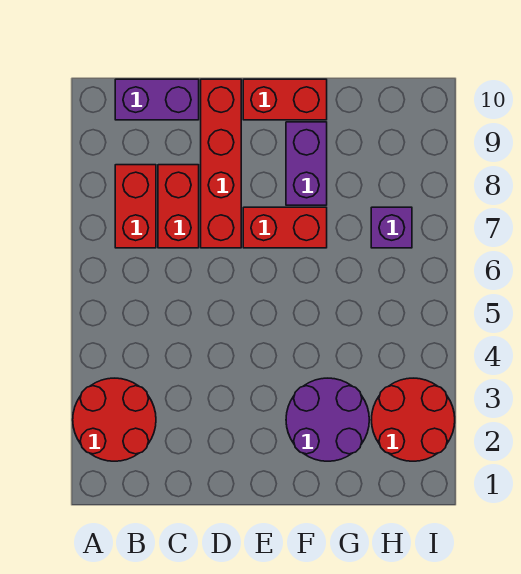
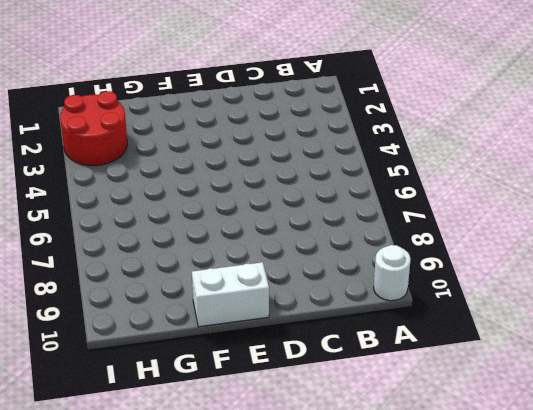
white 1x1 round brick [374,245,410,301] -> none
white 1x2 brick [192,262,269,327] -> red 1x2 brick [243,79,327,120]
none -> red 2x2 round brick [73,378,156,461]
none -> red 1x2 brick [115,165,156,248]

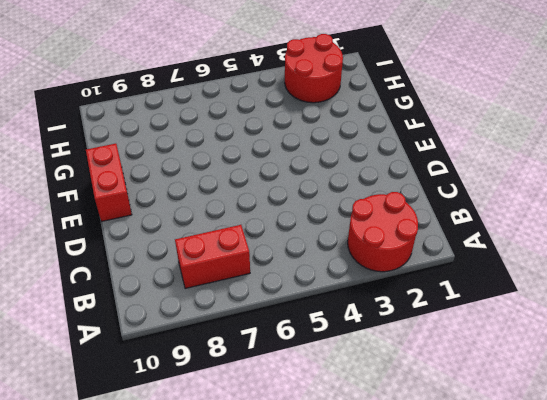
none -> purple 1x2 brick [115,79,199,120]
none -> red 1x2 brick [158,165,199,248]

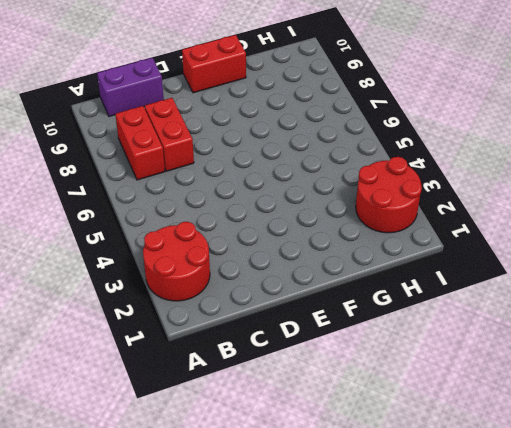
none -> red 1x4 brick [201,79,241,248]
none -> red 1x2 brick [243,207,327,248]

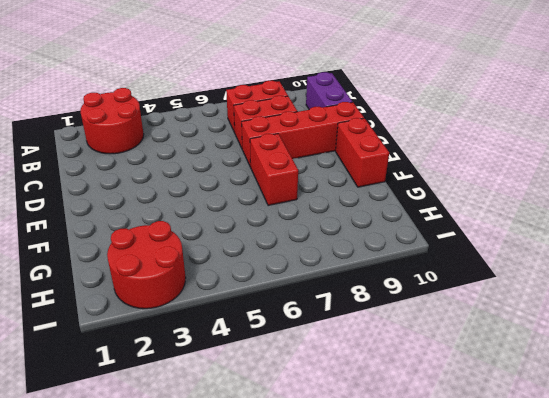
none -> purple 2x2 round brick [286,378,369,461]
none -> purple 1x2 brick [286,122,327,205]

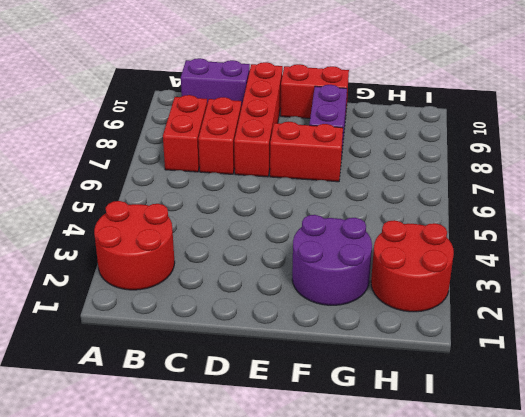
none -> purple 1x1 brick [371,207,412,248]

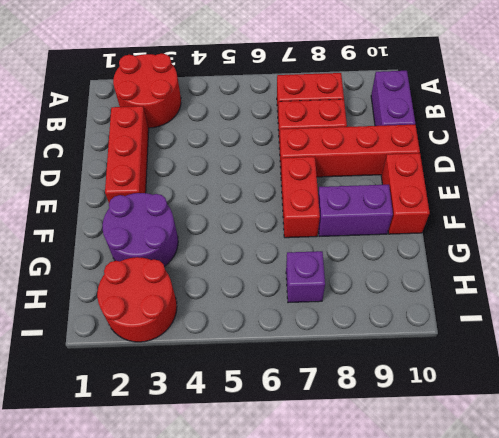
red 1x3 brick [105,106,149,203] -> none

